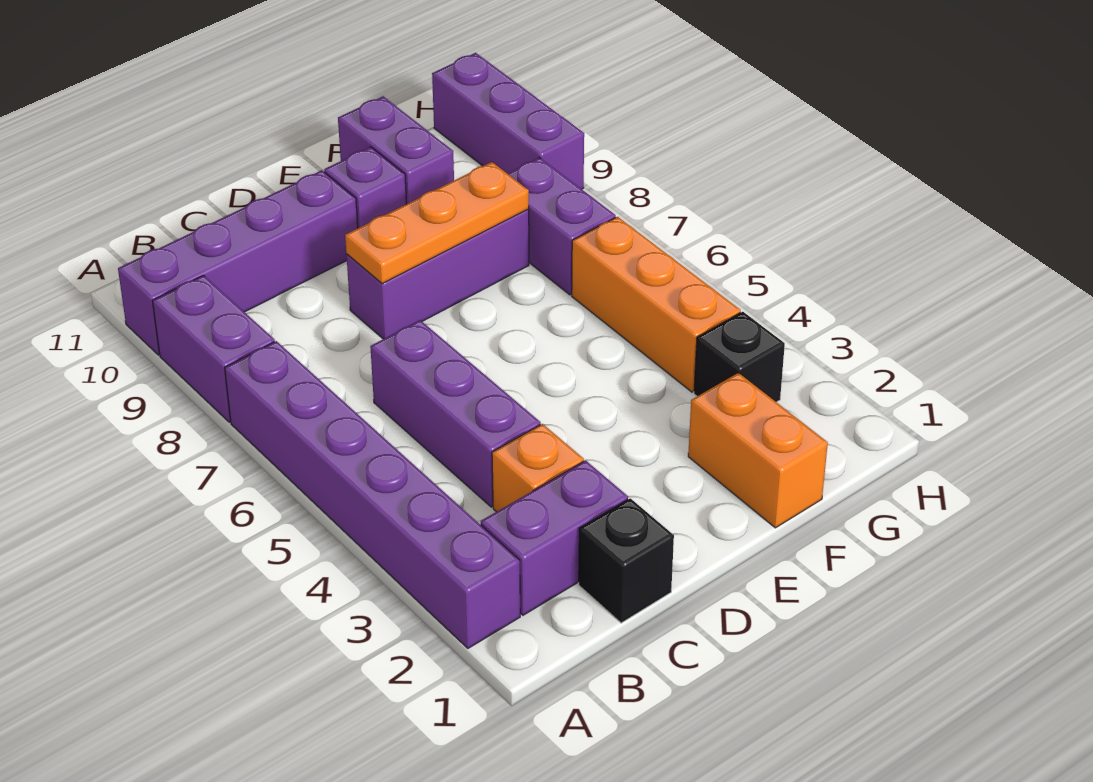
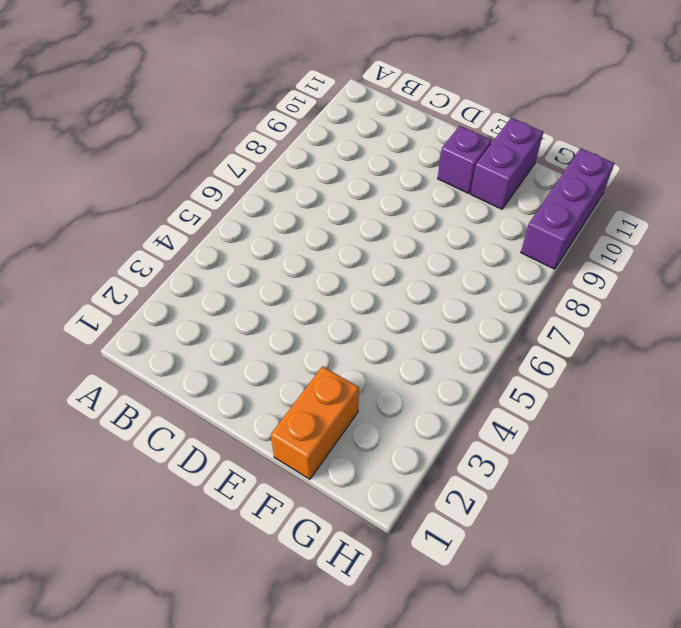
none -> purple 1x6 brick [225,341,520,648]
none -> purple 1x2 brick [153,275,275,422]
none -> purple 1x4 brick [118,170,358,355]

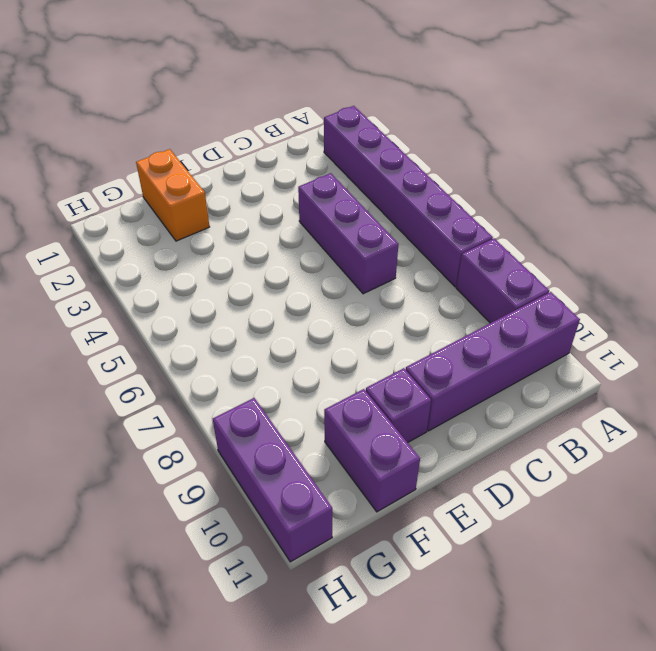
none -> purple 1x2 brick [481,461,628,615]
none -> black 1x1 brick [579,498,674,623]
none -> orange 1x1 brick [492,424,584,512]

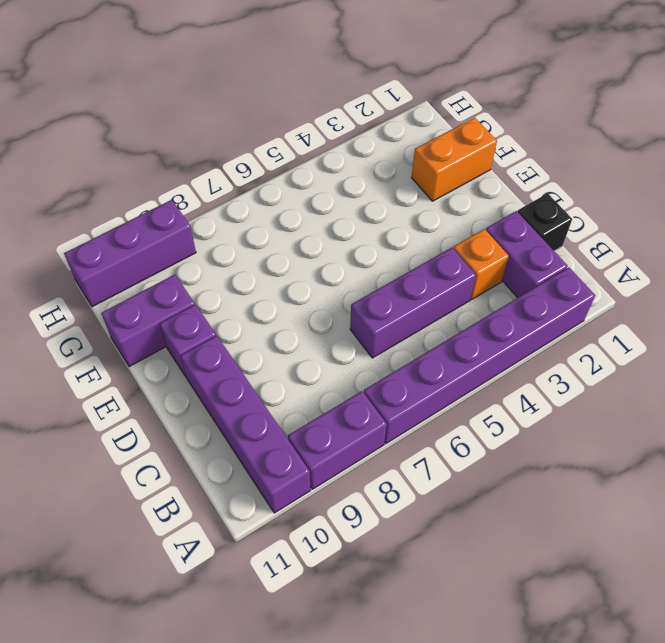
none -> purple 1x3 brick [346,210,529,339]
none -> black 1x1 brick [694,312,785,402]
none -> orange 1x3 brick [572,217,741,392]

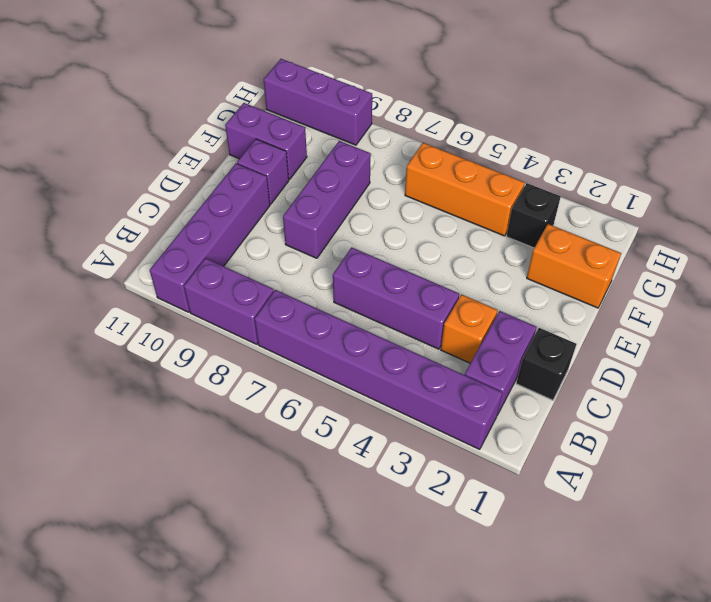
none -> purple 1x2 brick [508,158,616,295]
none -> orange 1x3 plate [345,162,529,284]

